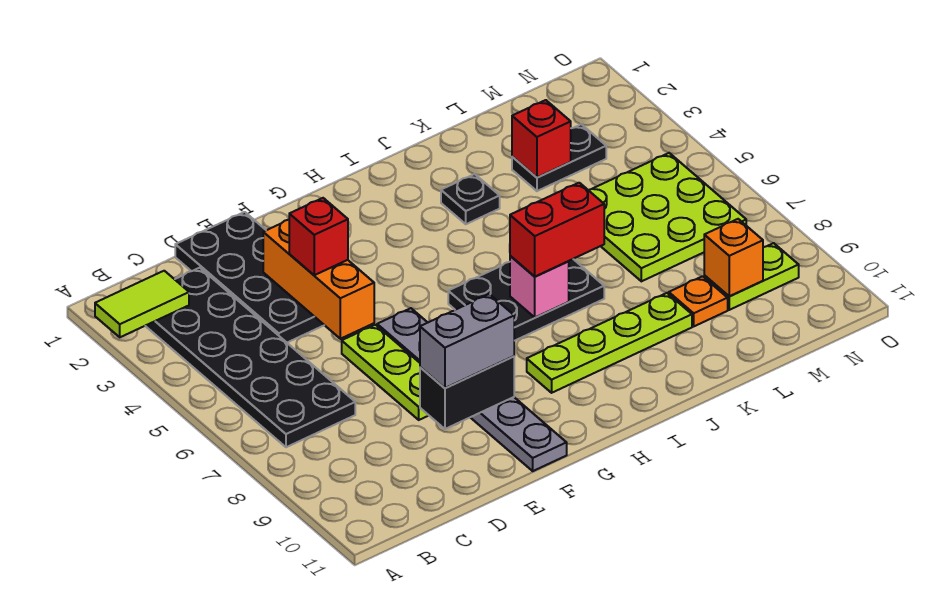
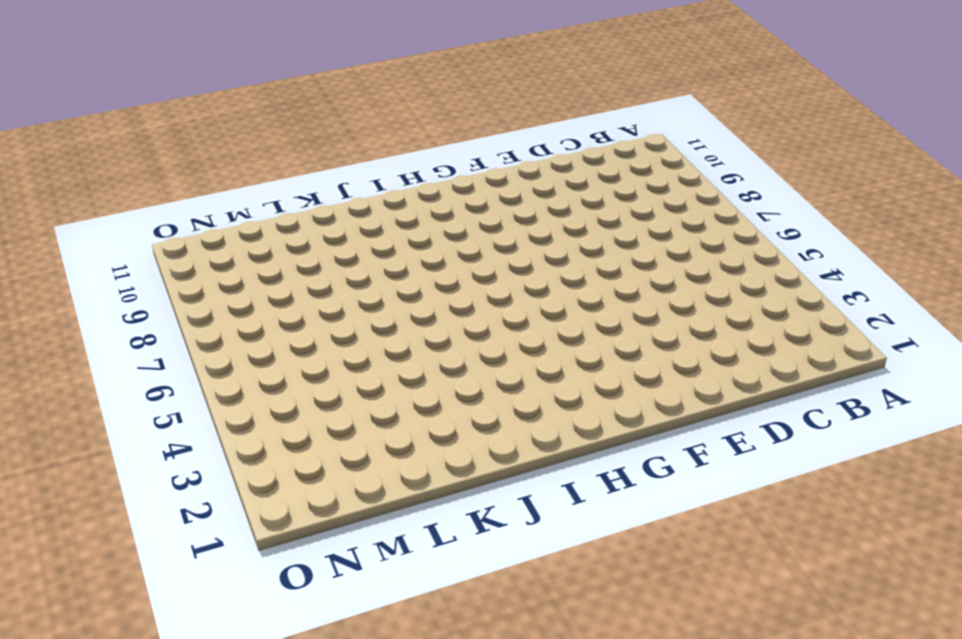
none -> black 2x6 plate [146,268,355,447]
none -> black 2x4 plate [175,212,324,342]
none -> lime 1x3 plate [342,325,429,420]

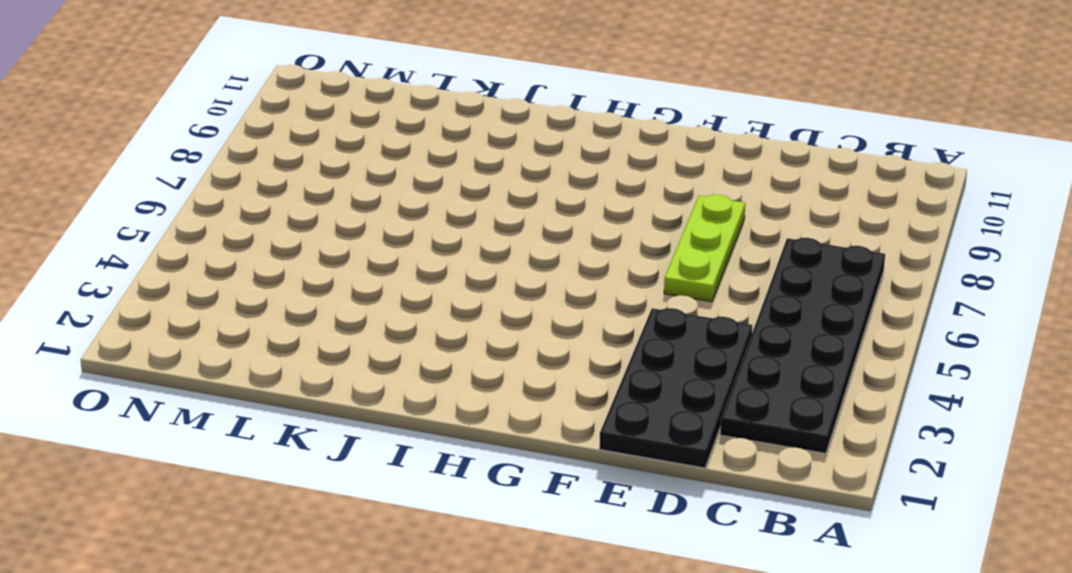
none -> grey 1x6 plate [377,308,567,471]
none -> black 2x3 plate [448,259,604,341]
none -> lime 1x4 plate [527,293,692,393]

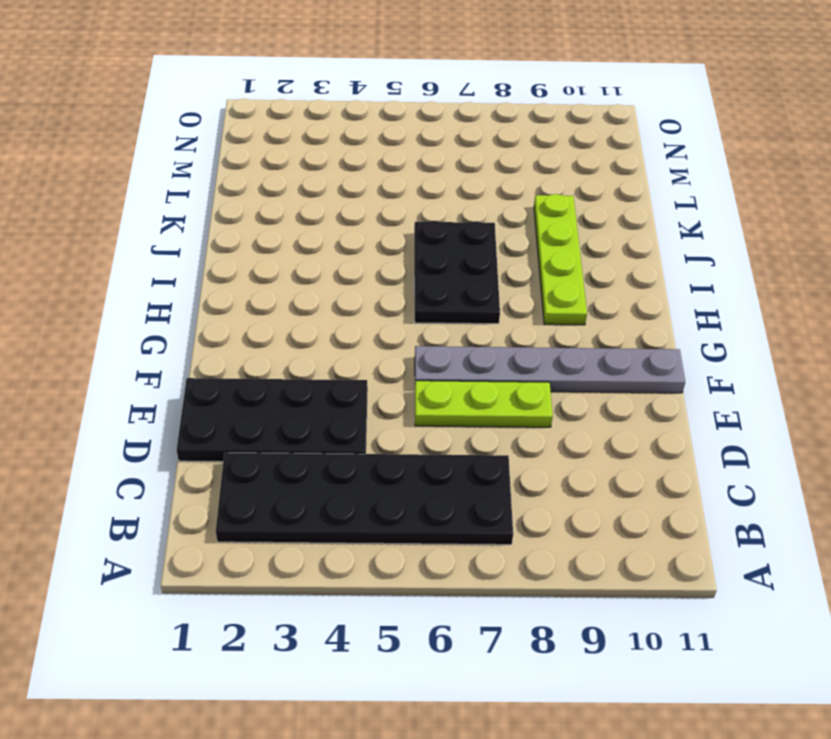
none -> black 1x1 plate [441,174,500,224]
none -> black 1x2 plate [512,124,606,191]
none -> lime 3x3 plate [589,153,746,281]

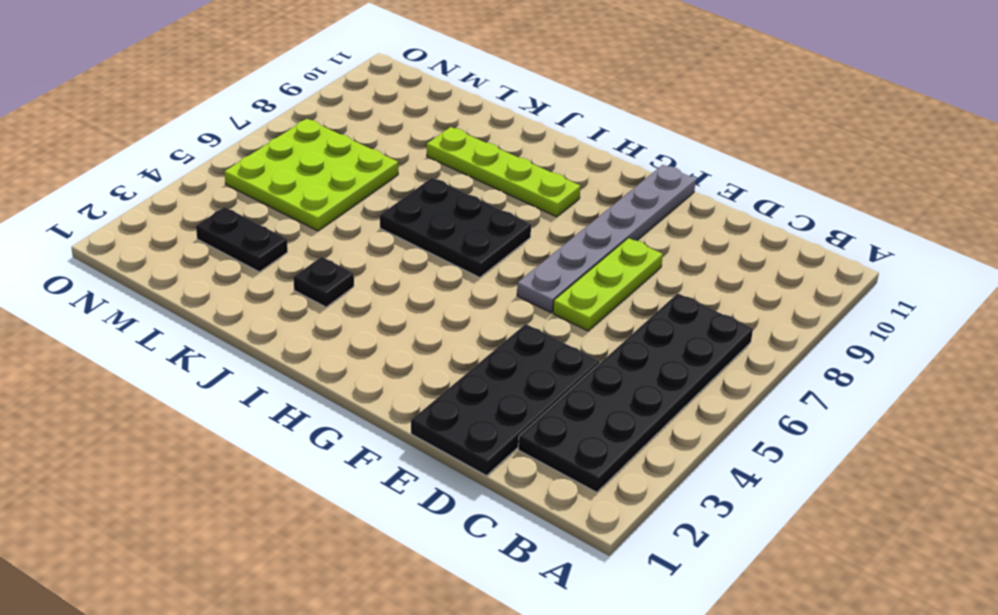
none -> orange 1x1 plate [669,276,728,326]
none -> lime 1x2 plate [704,243,799,310]
none -> lime 1x2 tile [95,271,189,337]

